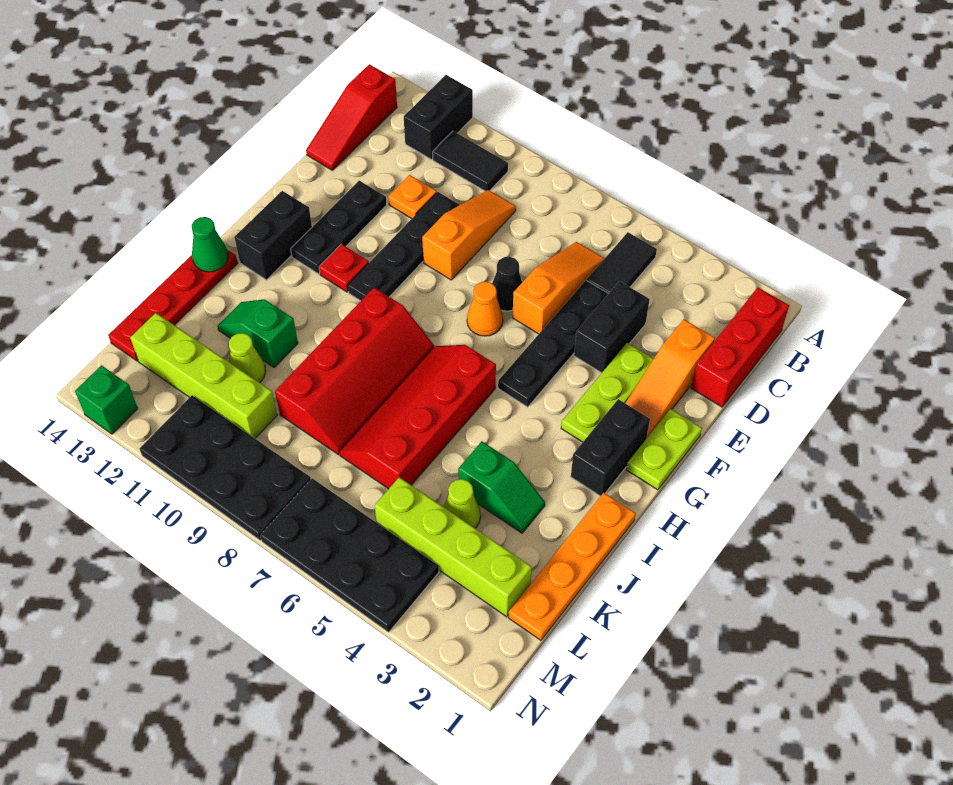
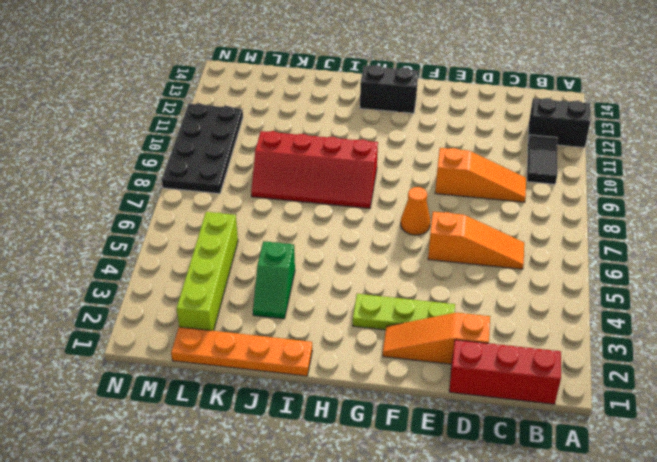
none -> black 1x2 tile [587,232,657,293]
none -> red 1x3 slope [306,64,397,170]
none -> black 1x2 brick [574,281,650,373]
none -> black 1x4 plate [498,280,608,407]

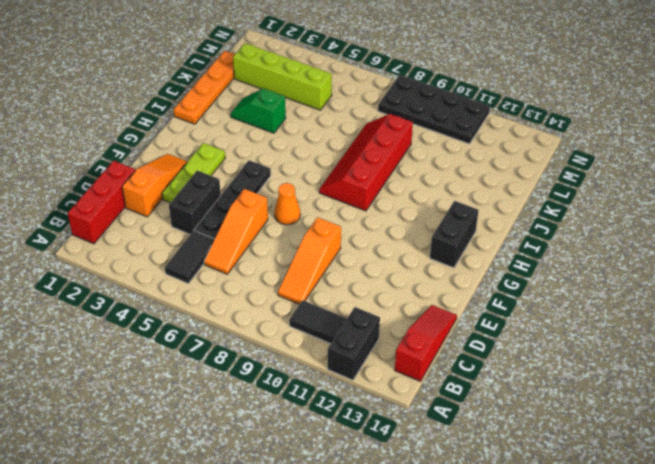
none -> black 1x4 plate [348,192,460,301]
none -> orange 1x1 plate [388,175,437,219]
none -> black 1x1 cone [492,257,522,311]
none -> black 1x3 plate [291,181,387,274]

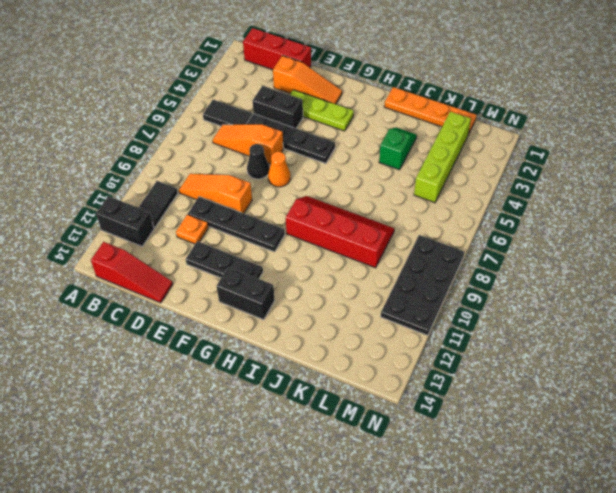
none -> lime 1x2 plate [626,409,702,490]
none -> black 1x2 brick [571,399,650,496]
none -> red 1x1 plate [319,244,369,292]
none -> red 2x4 slope [340,345,496,489]

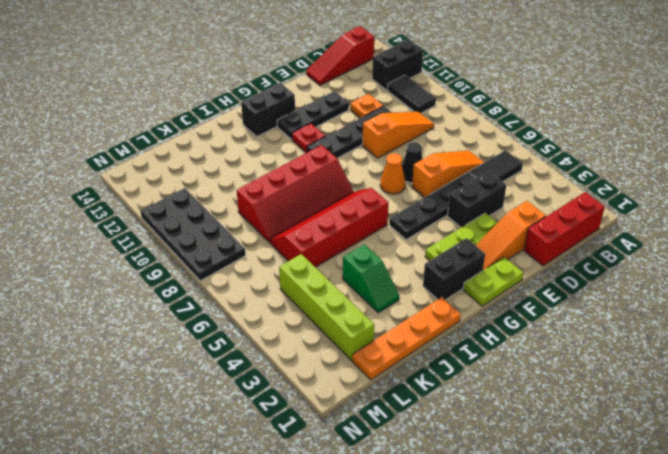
none -> red 1x4 plate [108,250,238,361]
none -> green 1x2 slope [217,300,298,367]
none -> lime 1x1 cone [443,479,481,528]
none -> lime 1x1 cone [229,333,266,383]

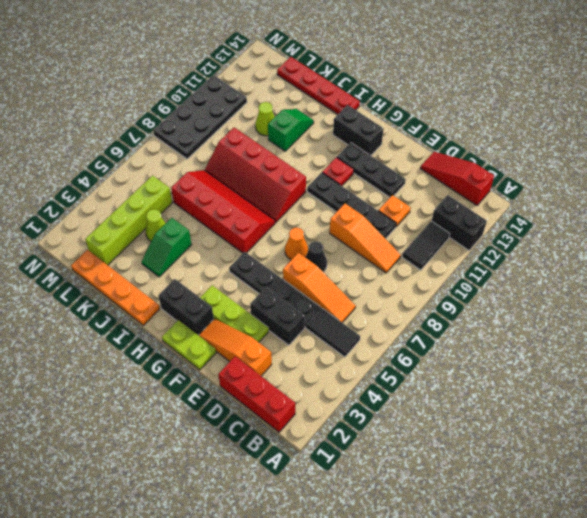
none -> lime 1x4 brick [130,313,277,438]
none -> black 2x4 plate [260,478,439,632]
none -> green 1x1 brick [75,365,138,434]
none -> green 1x1 cone [192,217,228,272]

